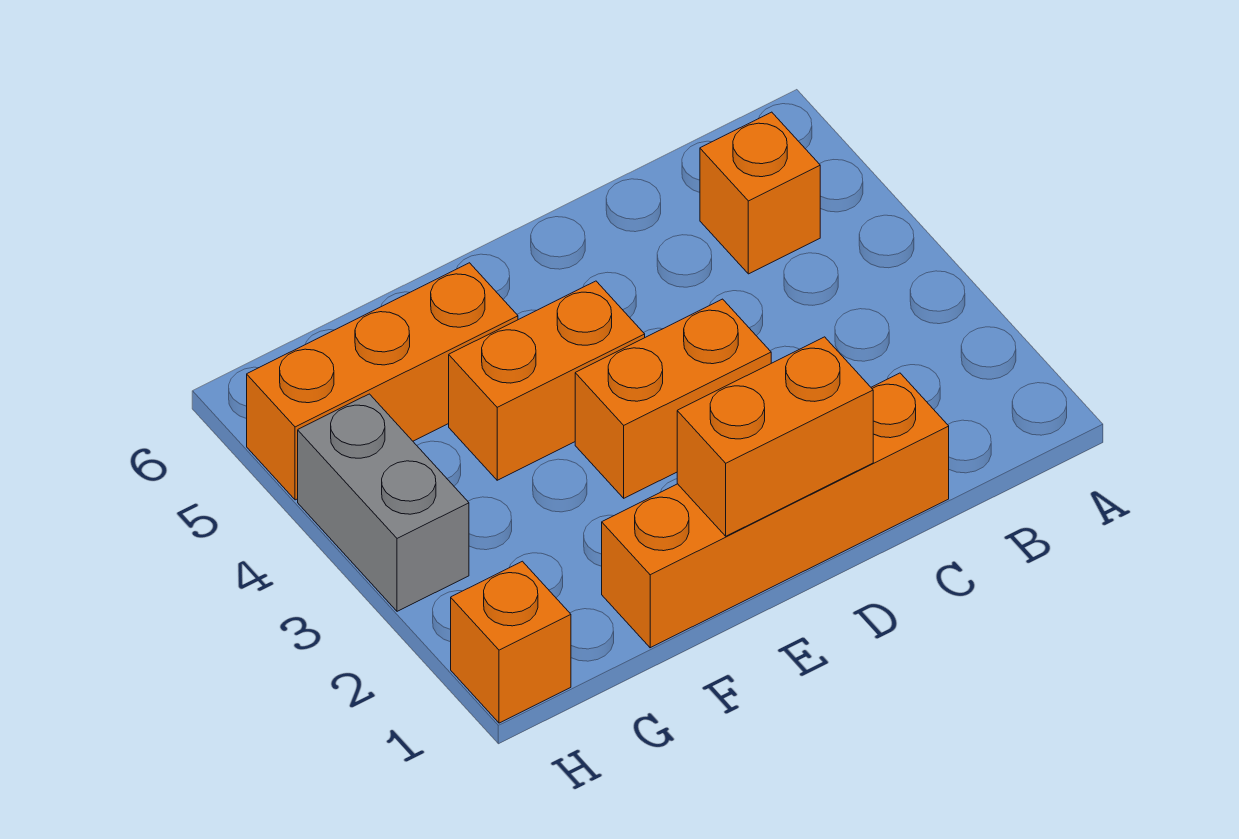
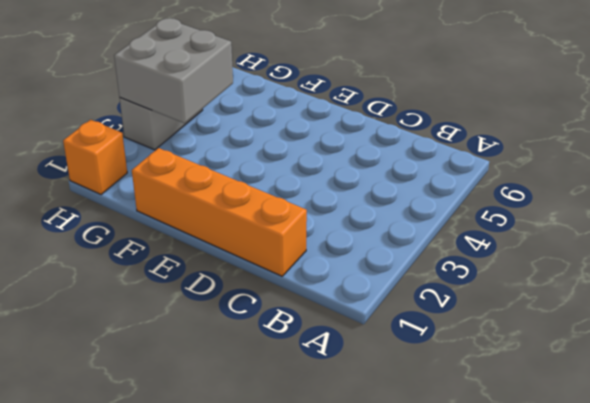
grey 2x2 brick [114,18,233,123] -> none
none -> orange 1x1 brick [700,112,820,274]
none -> orange 1x2 brick [575,299,771,498]

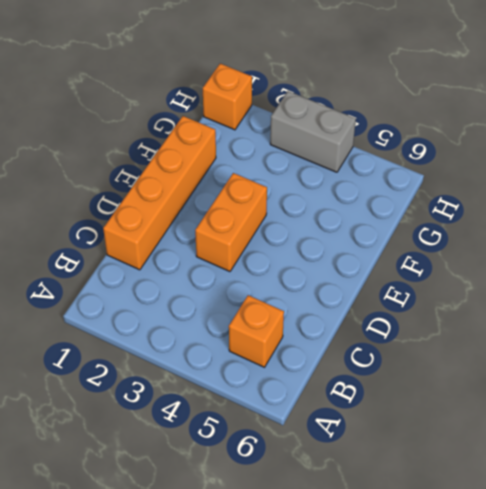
none -> orange 1x2 brick [449,281,645,480]
none -> orange 1x3 brick [247,263,518,500]

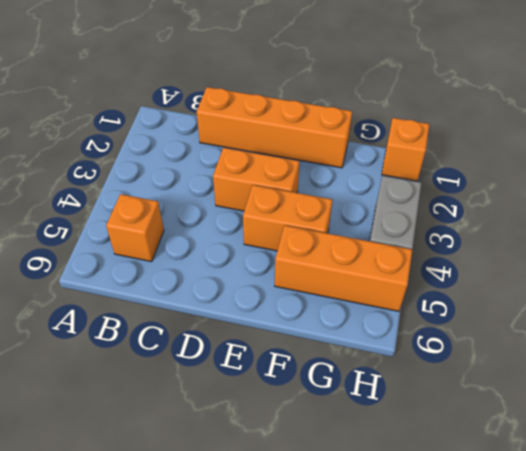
none -> orange 1x2 brick [677,337,873,536]

